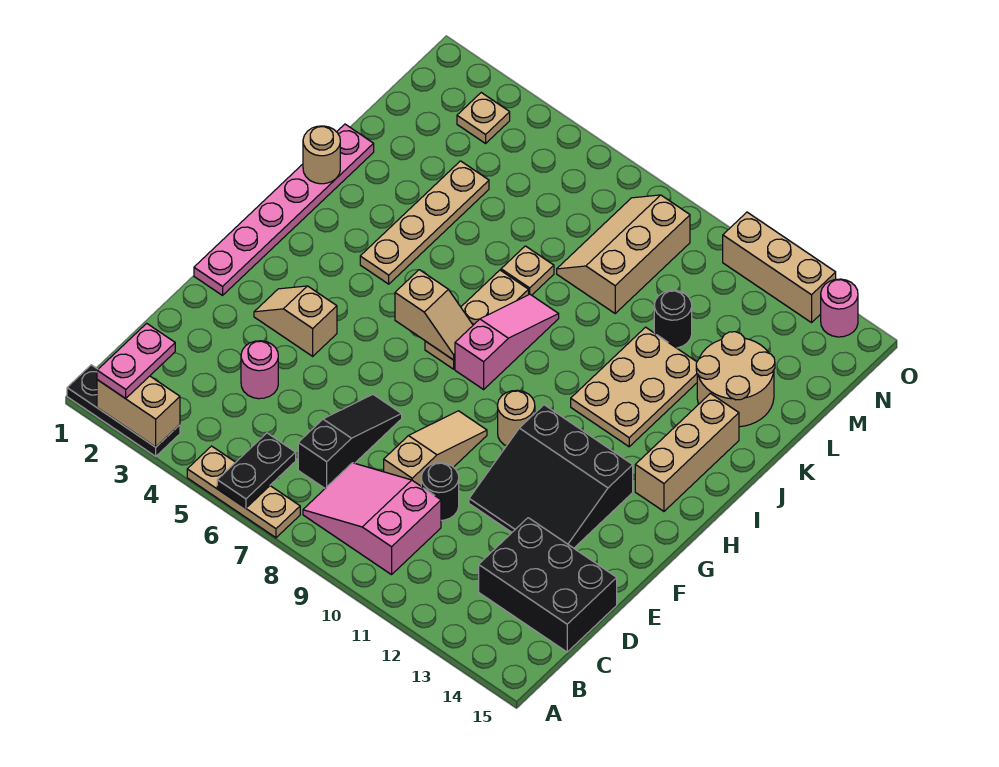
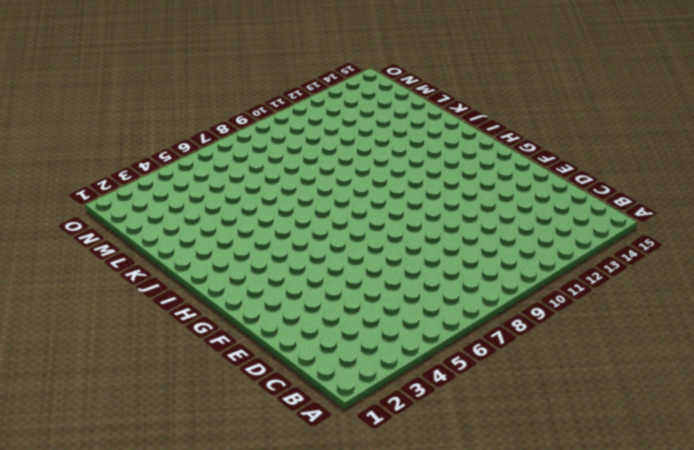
none -> black 1x3 plate [67,365,180,456]
none -> tan 1x3 plate [187,446,300,538]
none -> pink 2x3 slope [303,463,441,575]

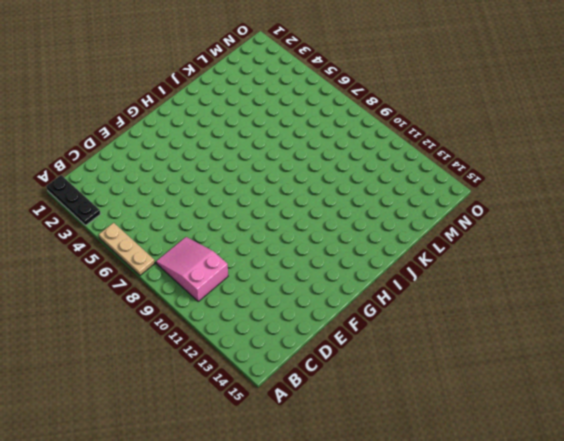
none -> black 1x3 slope [298,395,402,488]
none -> black 2x3 brick [479,518,617,652]
none -> pink 1x1 round brick [241,341,278,399]

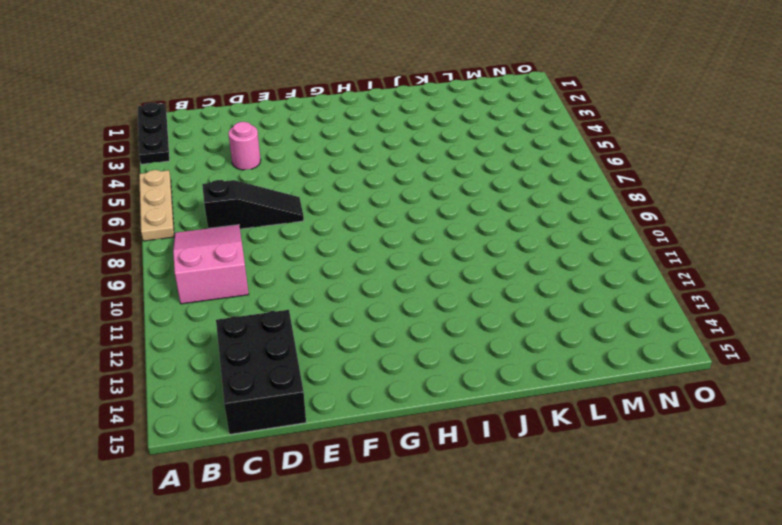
none -> tan 1x3 slope [384,411,487,486]
none -> black 1x1 round brick [421,463,459,520]
none -> black 3x3 slope [469,405,633,548]

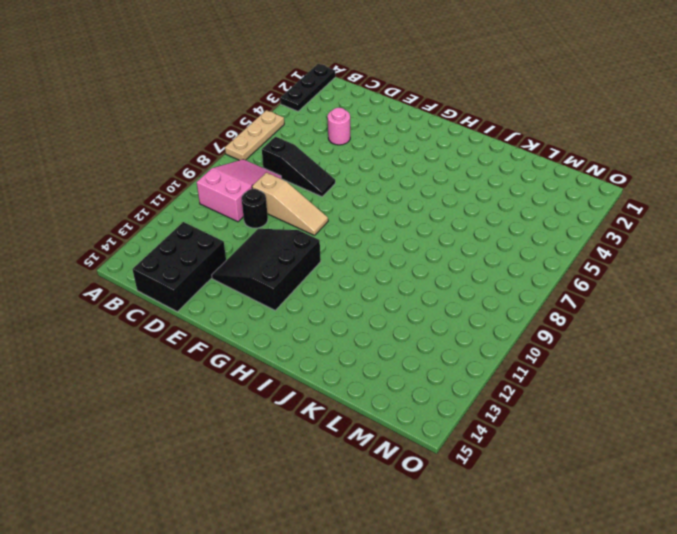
none -> pink 1x6 plate [194,124,374,295]
none -> tan 1x2 slope [254,286,337,356]
none -> tan 1x1 round brick [498,390,535,446]

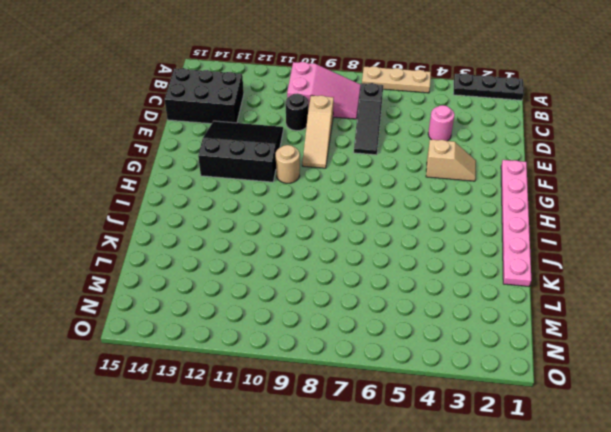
none -> tan 1x3 plate [425,270,529,369]
none -> pink 1x3 slope [455,294,559,389]
none -> tan 1x3 brick [635,393,739,511]

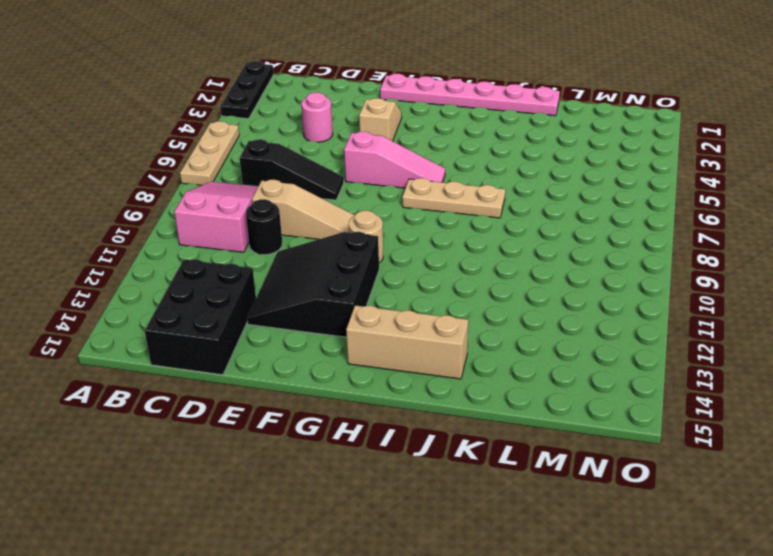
pink 1x3 slope [344,131,445,188] -> pink 1x3 slope moved to [455,294,559,389]
none -> tan 1x4 plate [360,161,489,284]
none -> tan 2x3 plate [571,327,697,447]
none -> tan 1x1 plate [501,246,554,295]

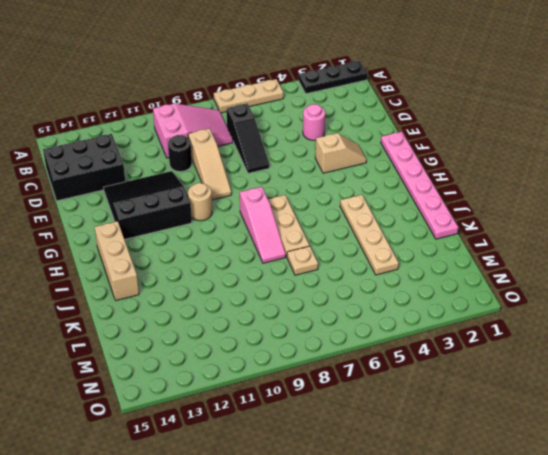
none -> tan 2x3 plate [571,327,697,447]
none -> tan 2x2 round brick [696,332,775,427]
none -> tan 2x3 slope [557,195,690,313]

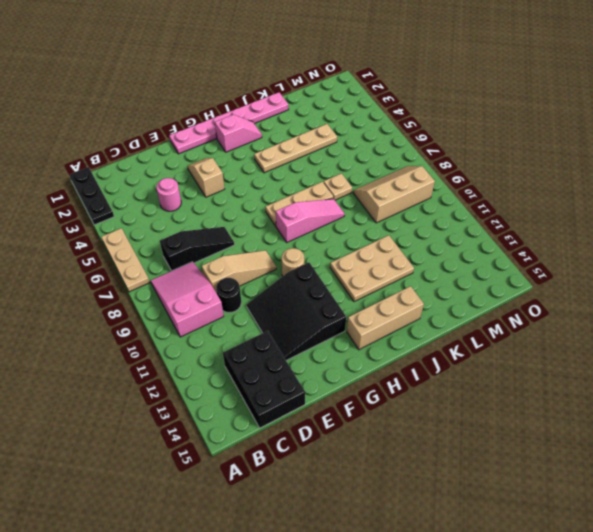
pink 1x2 slope [215,115,262,152] -> none
none -> tan 2x2 round brick [696,332,775,427]
none -> black 1x1 round brick [654,290,692,348]
none -> tan 1x1 plate [457,93,510,143]

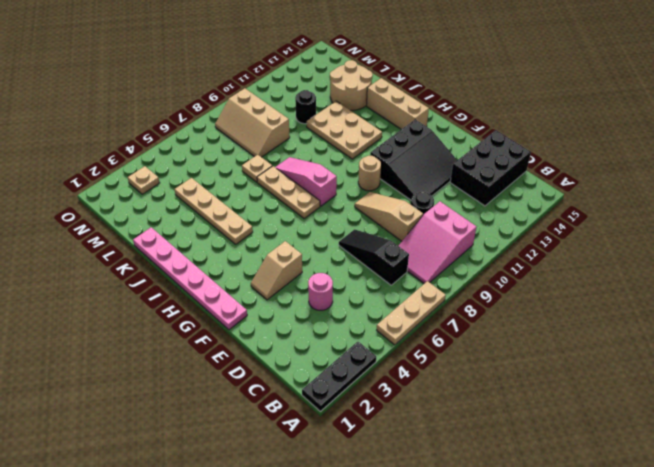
none -> tan 1x3 brick [723,212,836,323]
none -> pink 1x1 round brick [821,279,858,337]
none -> tan 1x2 brick [97,376,180,447]

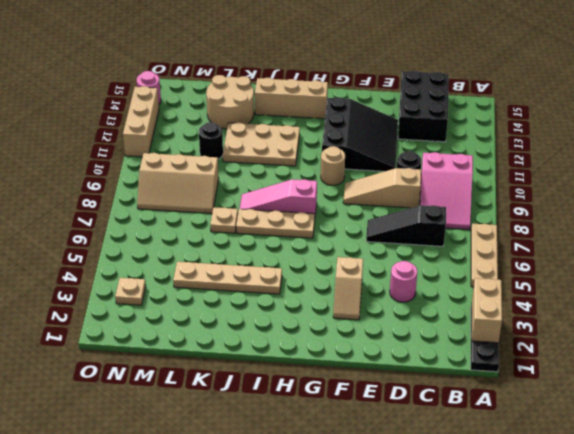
none -> pink 1x6 plate [194,124,374,295]
none -> black 1x2 plate [217,433,296,508]
none -> tan 1x2 slope [395,270,473,360]

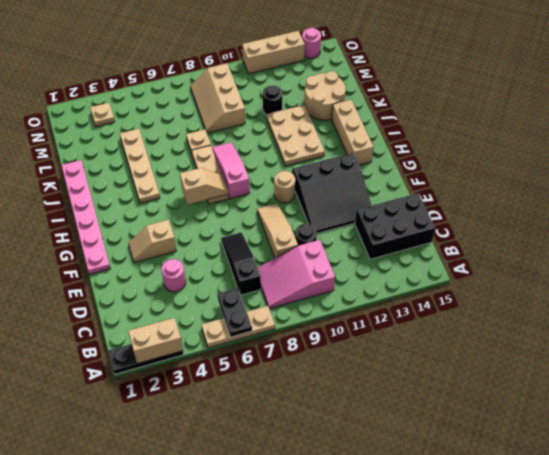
none -> tan 1x1 round brick [303,126,340,184]
none -> pink 1x2 plate [97,323,175,399]

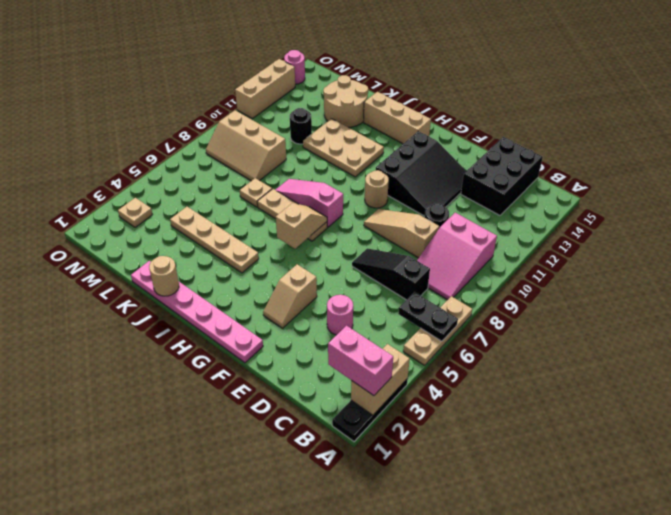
pink 1x2 brick [328,326,393,396] -> pink 1x2 plate [97,323,175,399]

